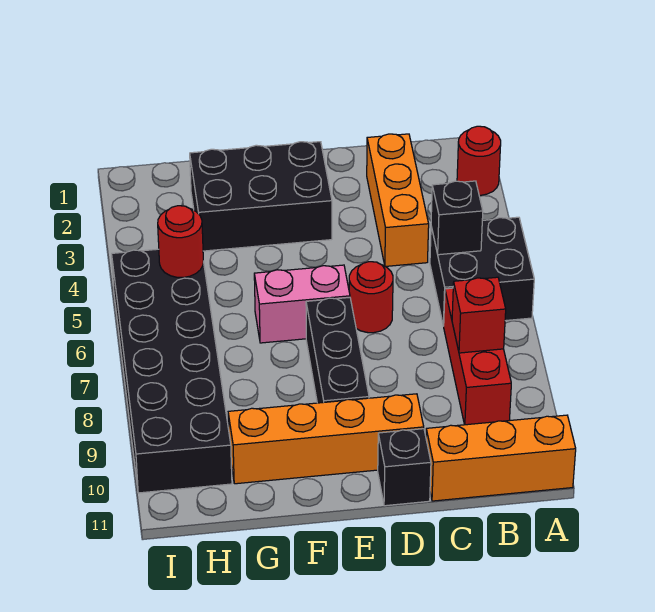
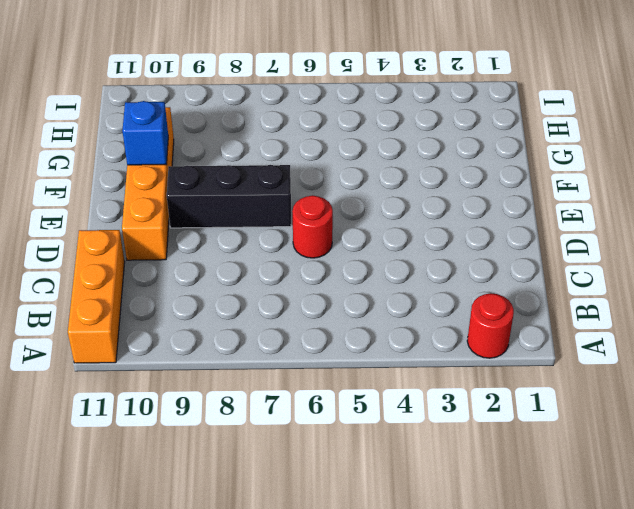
blue 1x1 brick [122,101,168,165] -> none
none -> black 2x2 brick [430,217,534,326]
none -> red 1x3 brick [444,288,511,425]
none -> orange 1x3 brick [367,134,429,267]

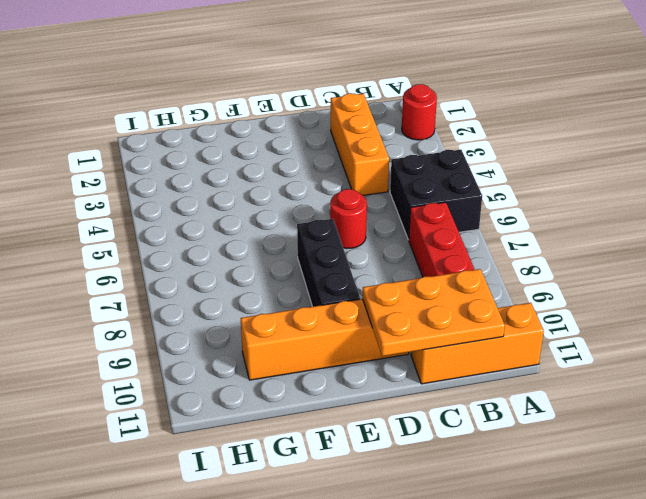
orange 2x3 plate [363,269,505,356] -> none
none -> black 1x1 brick [378,429,431,506]
none -> black 2x3 brick [190,142,332,251]
none -> pink 1x2 brick [254,265,350,343]

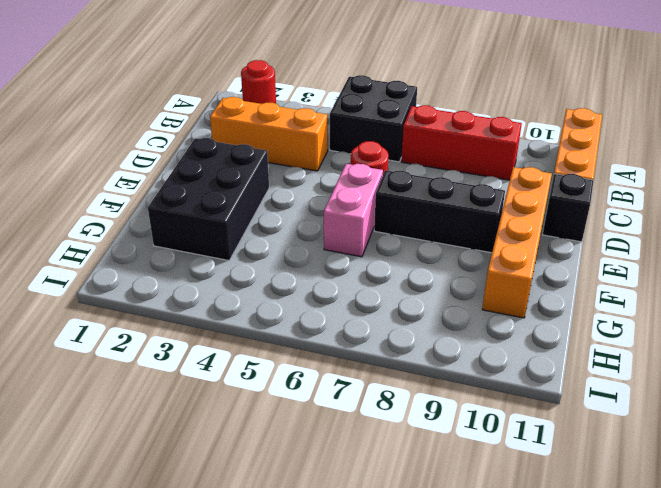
none -> black 2x6 brick [112,249,232,493]
none -> black 1x1 brick [431,181,483,255]
none -> red 1x1 brick [452,277,506,353]

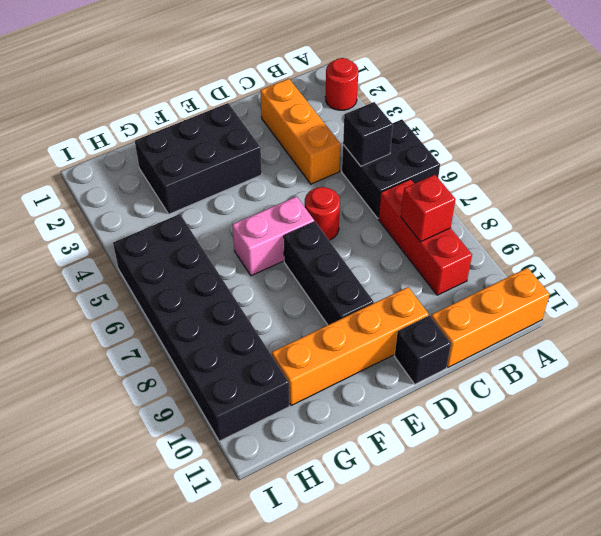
none -> red 1x1 round brick [158,206,203,277]

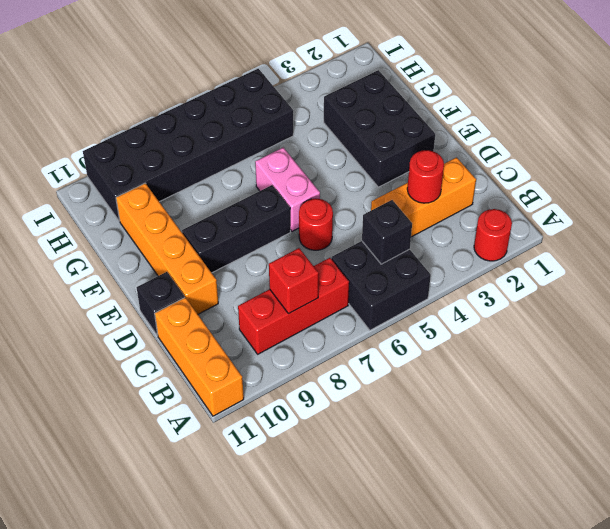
red 1x1 round brick [407,150,444,203] -> red 1x1 round brick moved to [158,206,203,277]

